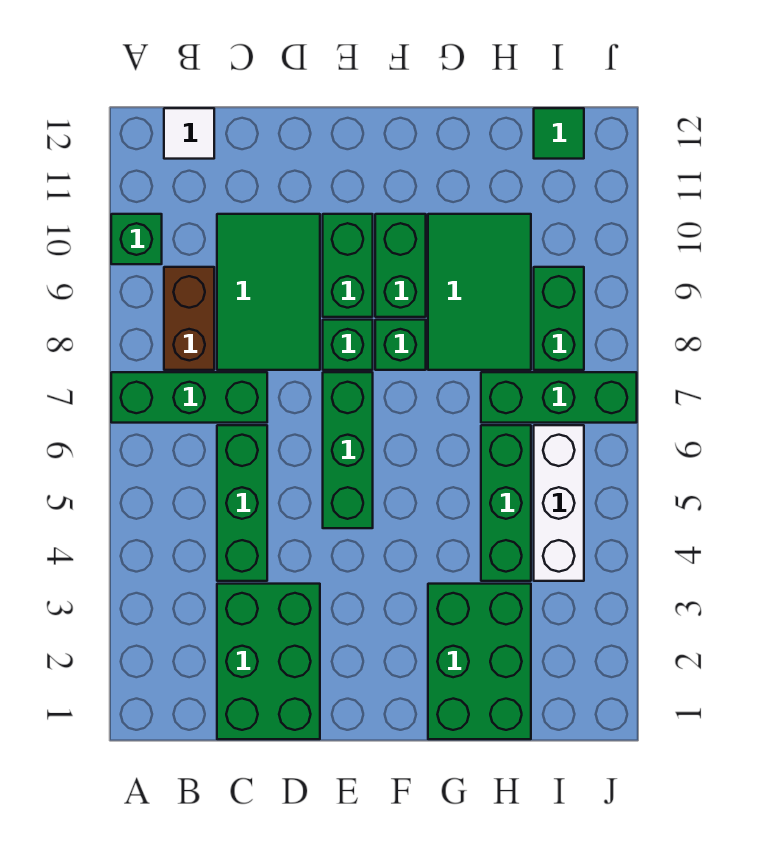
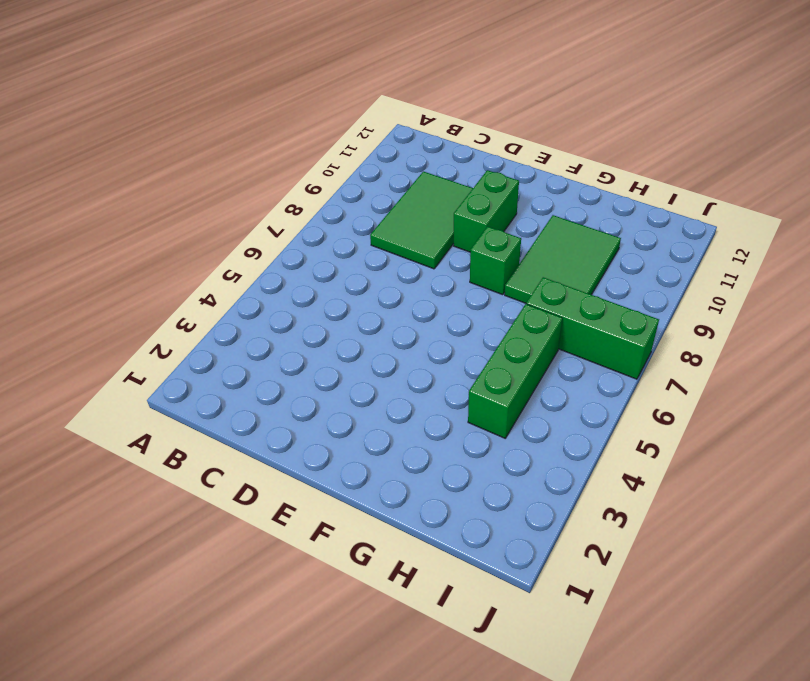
none -> green 1x3 brick [111,372,267,423]
none -> green 1x1 brick [111,214,162,264]
none -> brown 1x2 brick [164,267,214,370]

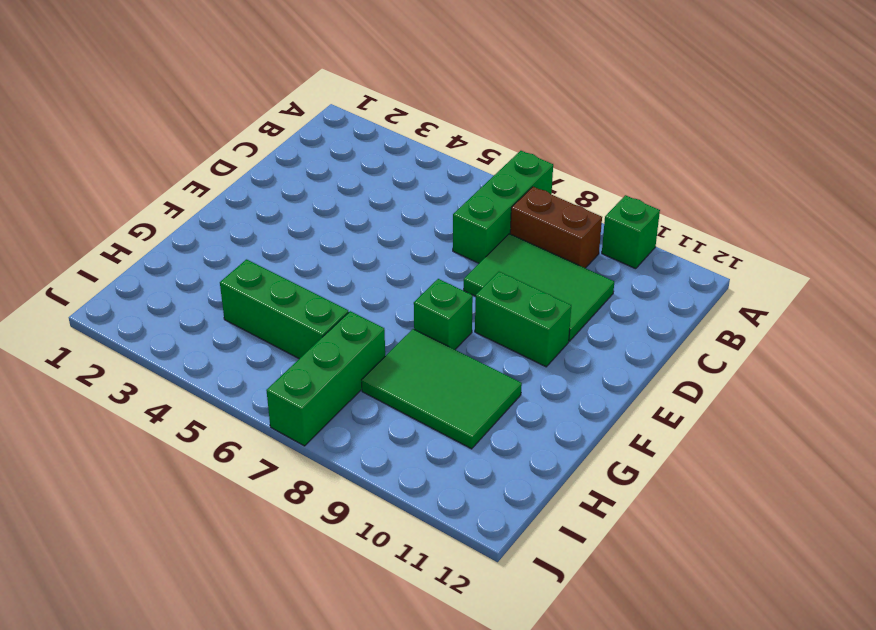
none -> white 1x1 tile [164,108,214,159]
none -> green 2x3 brick [217,584,320,739]
none -> green 1x3 brick [217,425,267,581]

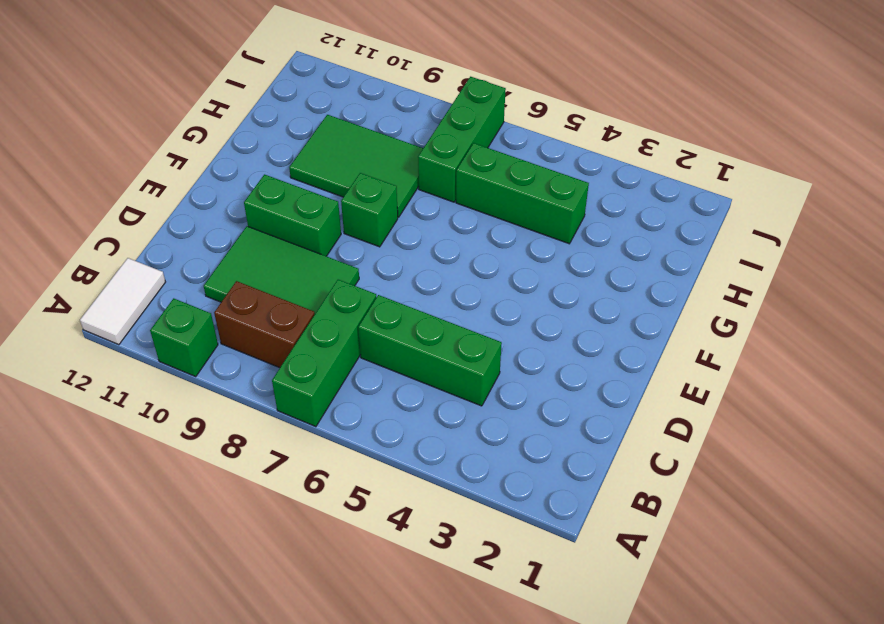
white 1x2 tile [80,258,165,345] -> white 1x1 tile [164,108,214,159]
none -> green 2x3 brick [217,584,320,739]
none -> green 1x3 brick [323,372,373,528]
none -> green 1x1 brick [323,320,373,370]

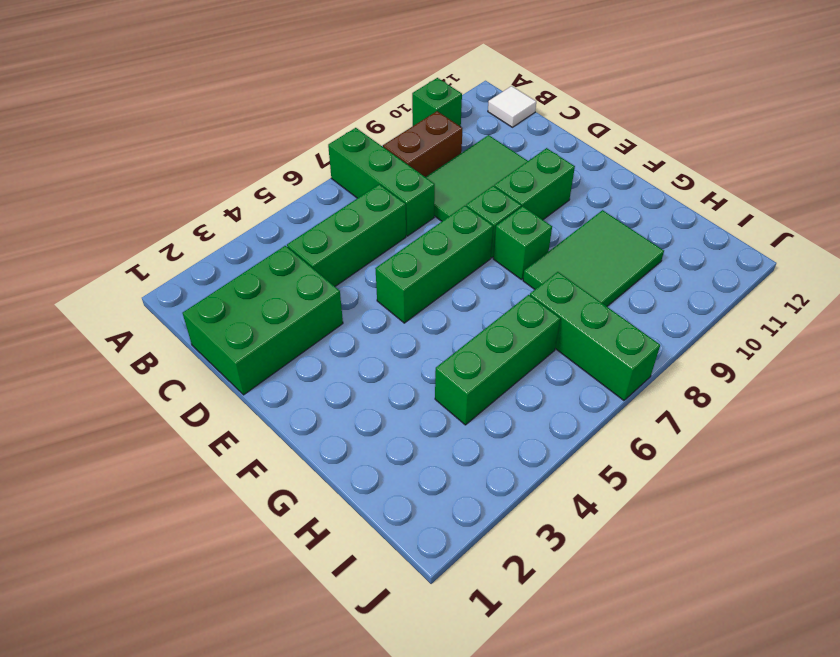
none -> green 1x2 brick [375,214,426,317]
none -> green 2x3 brick [428,584,531,739]
none -> white 1x3 brick [534,425,584,581]

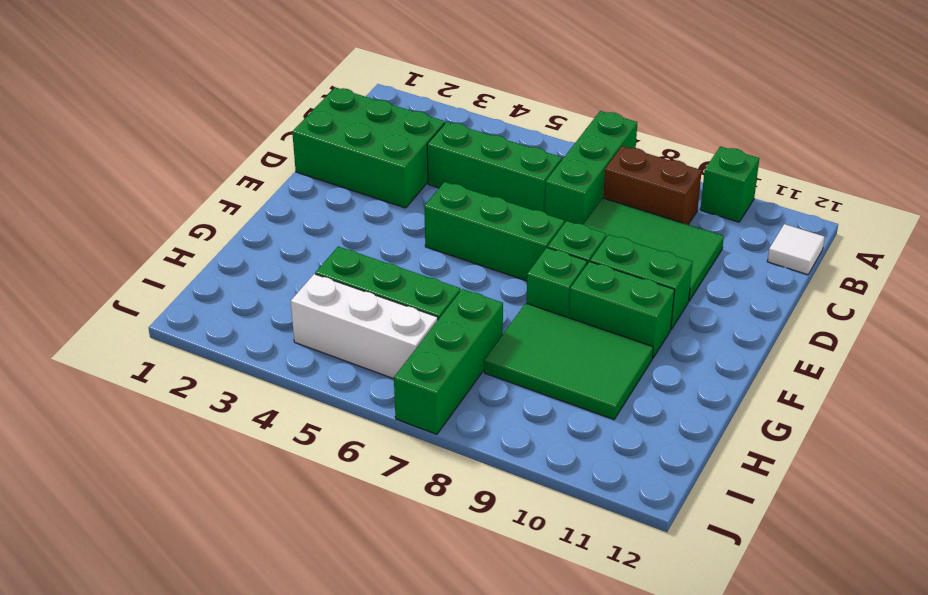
none -> green 2x3 brick [428,584,531,739]
none -> green 1x2 brick [534,267,584,370]
none -> green 1x1 tile [534,108,584,159]

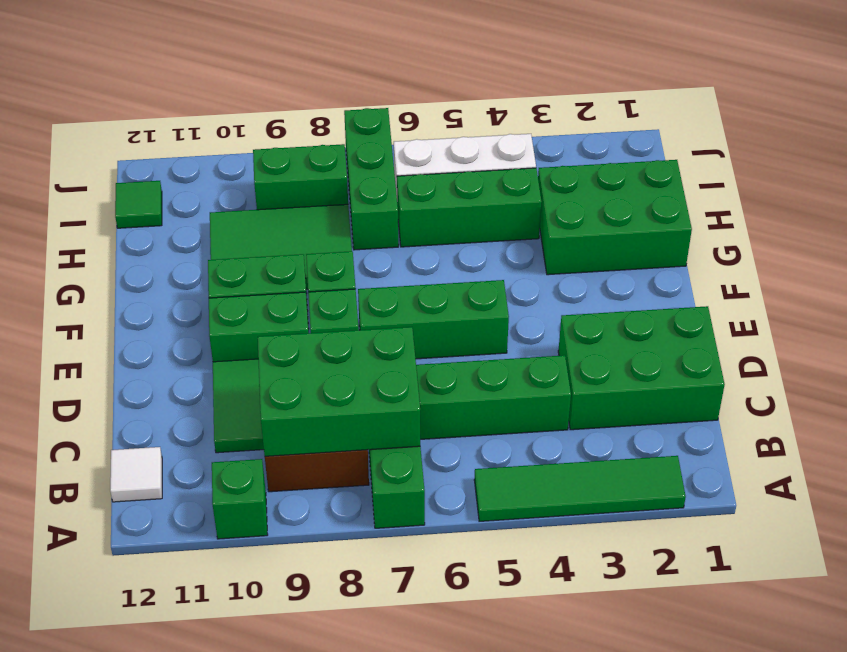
green 1x4 tile [474,456,686,521] -> none
green 2x3 brick [258,327,420,456] -> none

